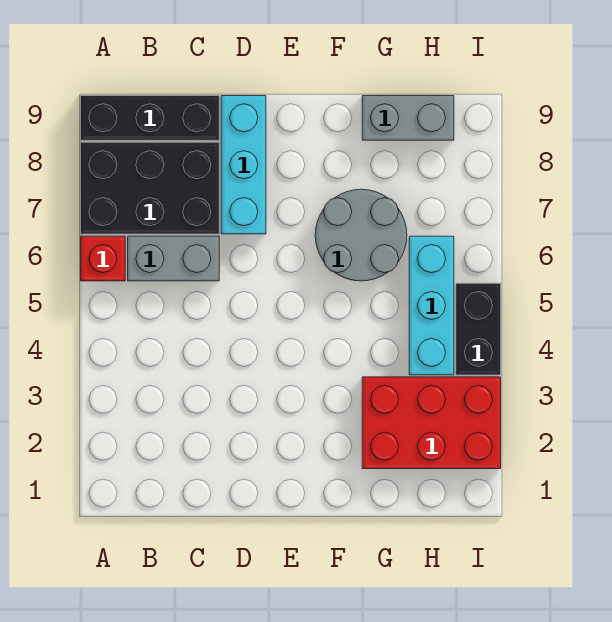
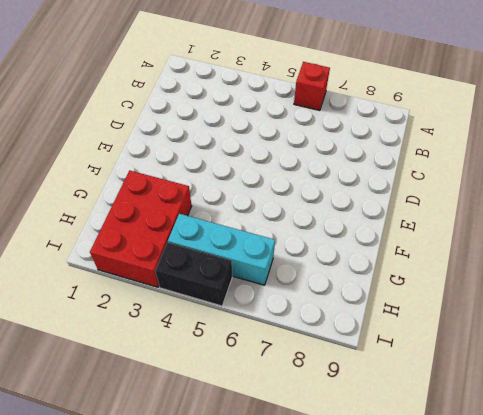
none -> black 2x3 brick [81,142,219,234]
none -> black 1x3 brick [81,96,219,140]

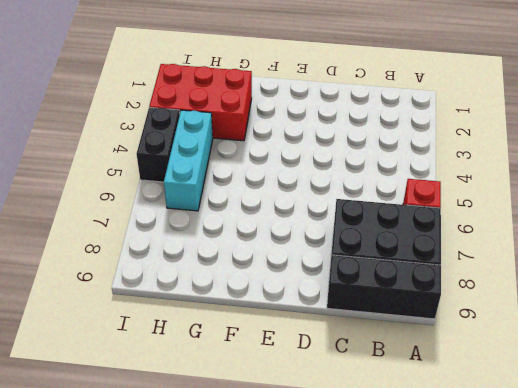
none -> grey 1x2 brick [128,236,219,281]
none -> cyan 1x3 brick [221,96,266,234]

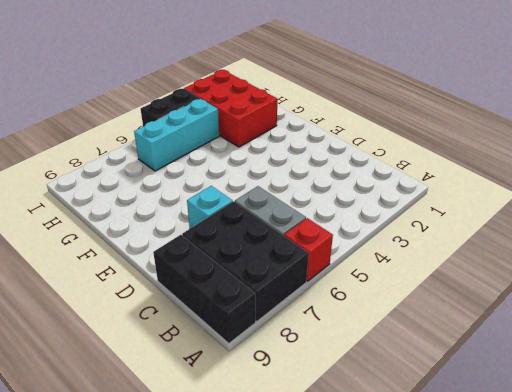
cyan 1x1 brick [187,186,233,228] -> cyan 1x3 brick [221,96,266,234]
none -> grey 2x2 round brick [315,189,407,281]
none -> grey 1x2 brick [362,96,454,140]

